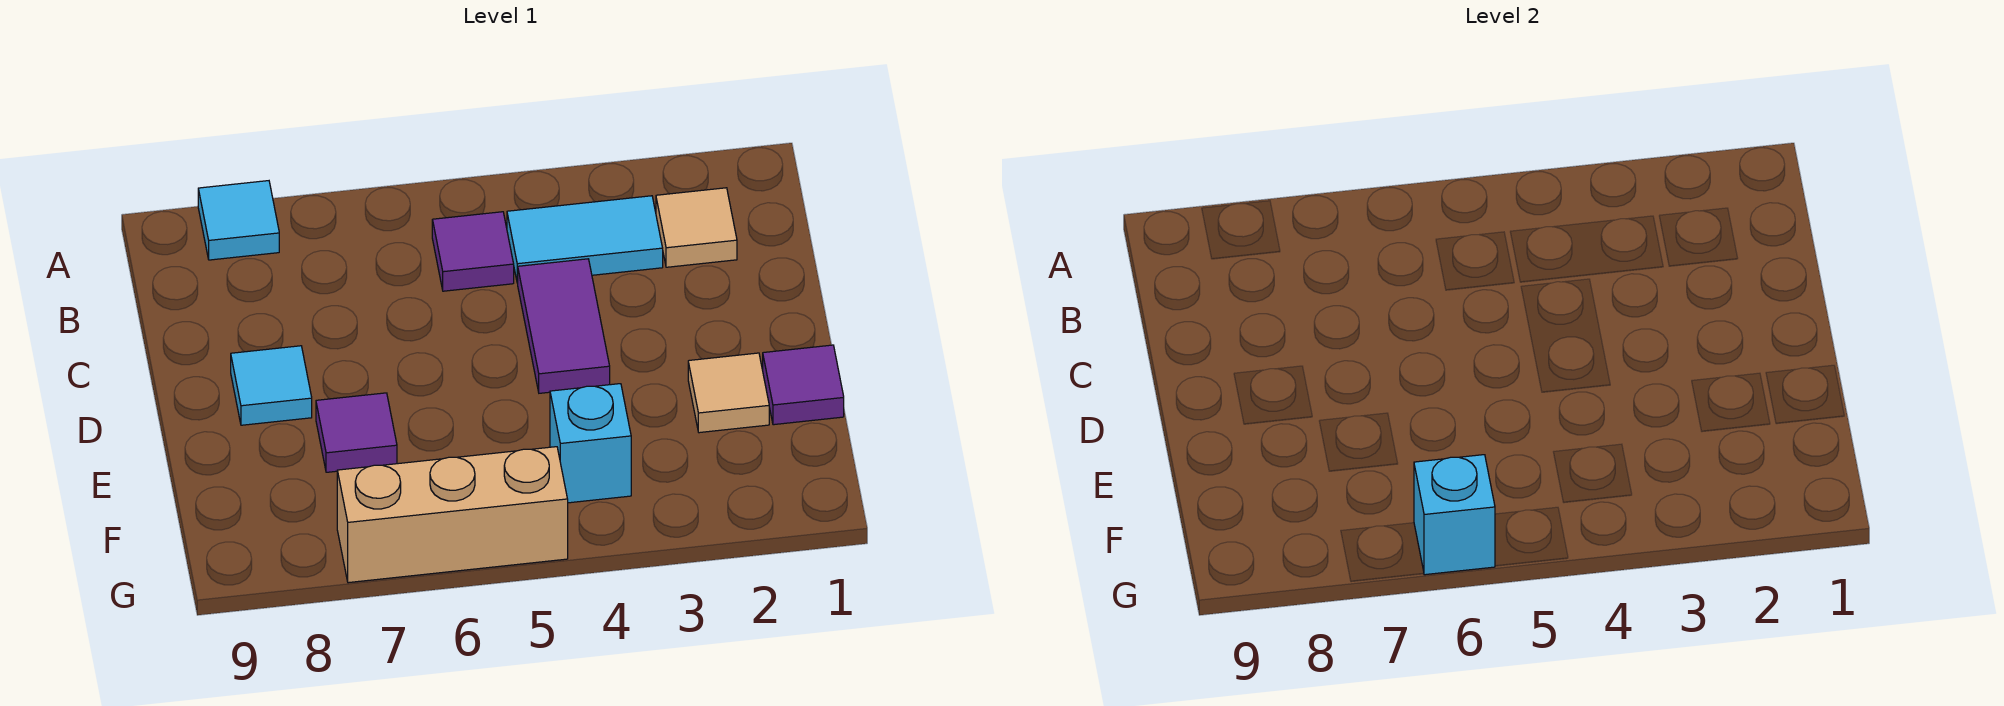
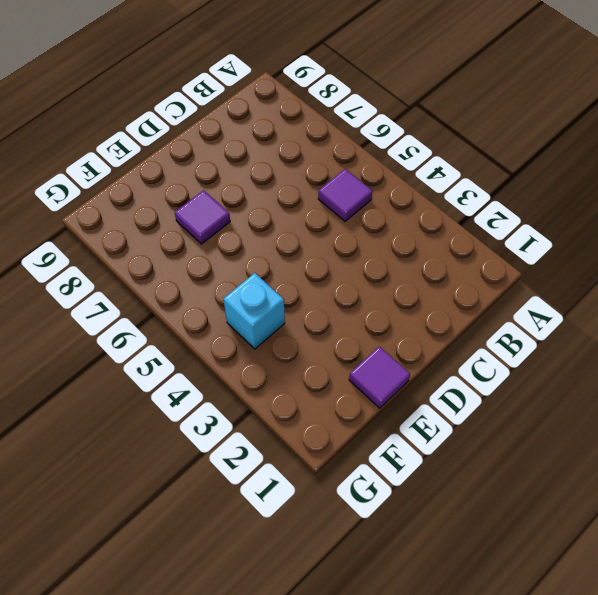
none -> cyan 1x1 tile [198,181,279,260]
none -> tan 1x1 tile [656,188,737,267]
none -> cyan 1x2 tile [507,196,663,283]

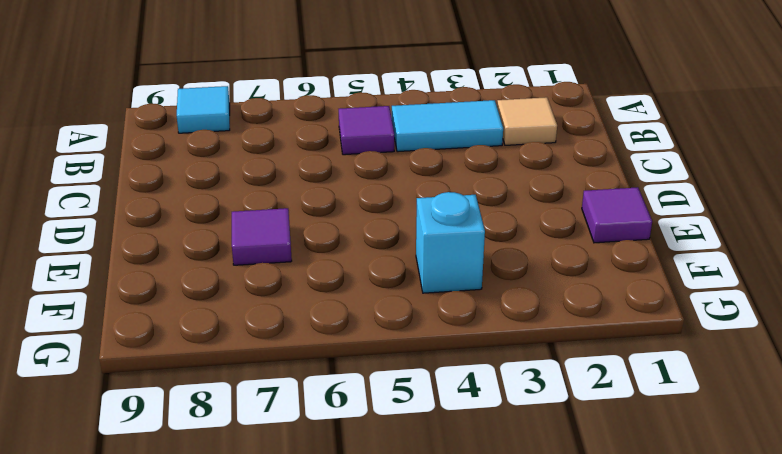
none -> purple 1x2 tile [518,259,610,393]
none -> cyan 1x1 tile [231,346,312,425]
none -> tan 1x1 tile [688,353,769,433]

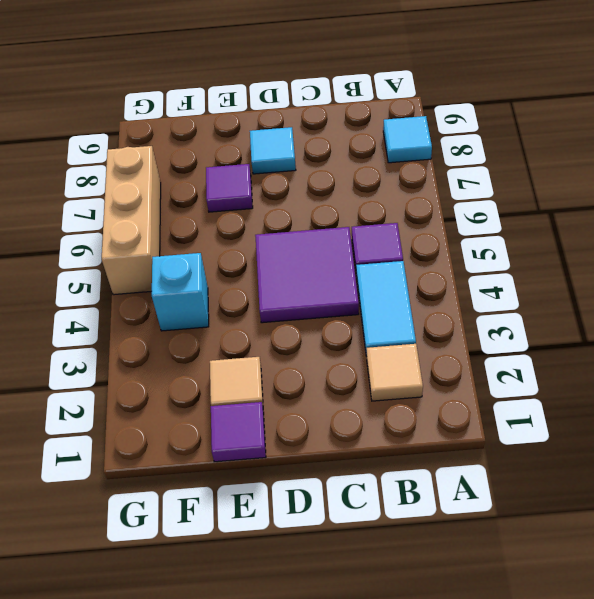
purple 2x2 tile [255,227,359,323] -> purple 1x2 tile [518,259,610,393]
none -> cyan 1x1 brick [1414,455,1495,575]

